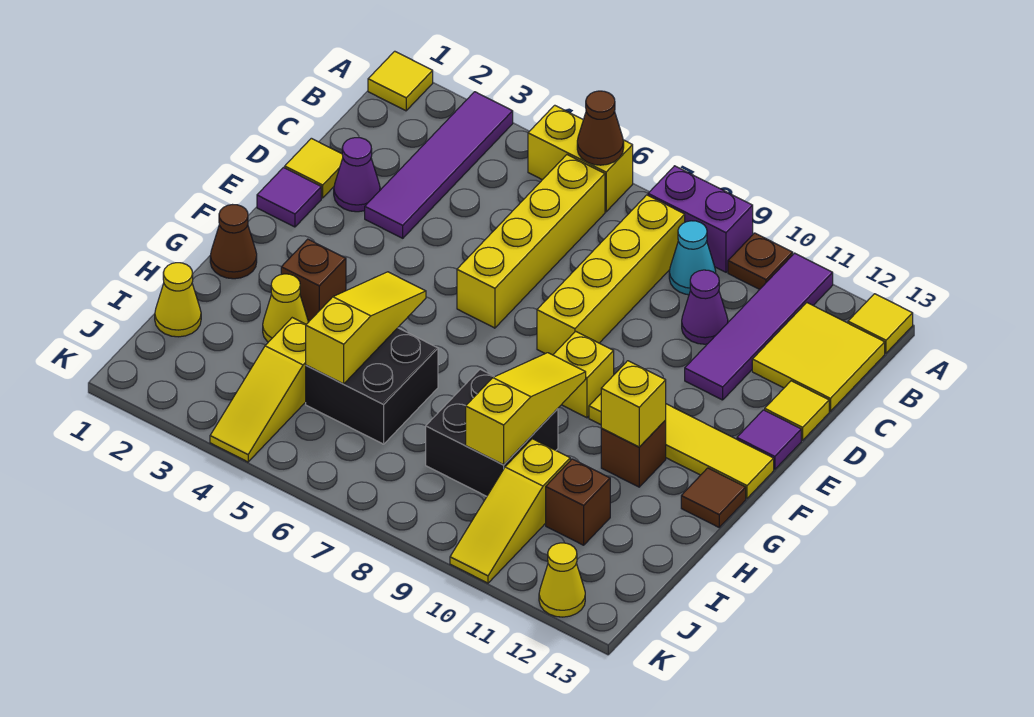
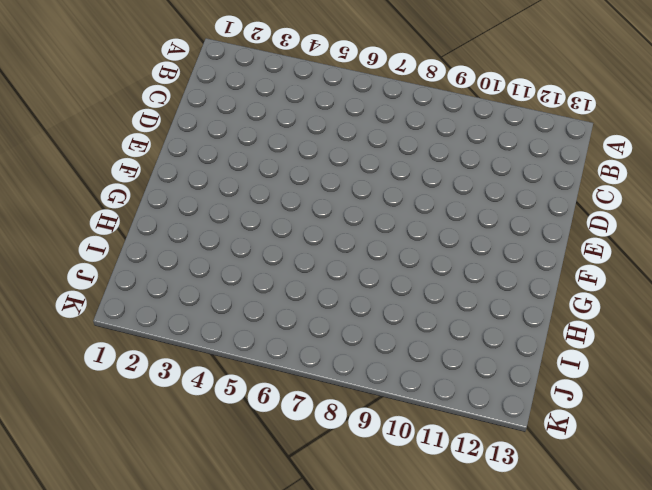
none -> yellow 1x1 tile [368,51,433,111]
none -> purple 1x4 tile [365,92,513,238]
none -> yellow 1x2 brick [528,105,633,212]
none -> purple 1x2 brick [648,166,753,272]

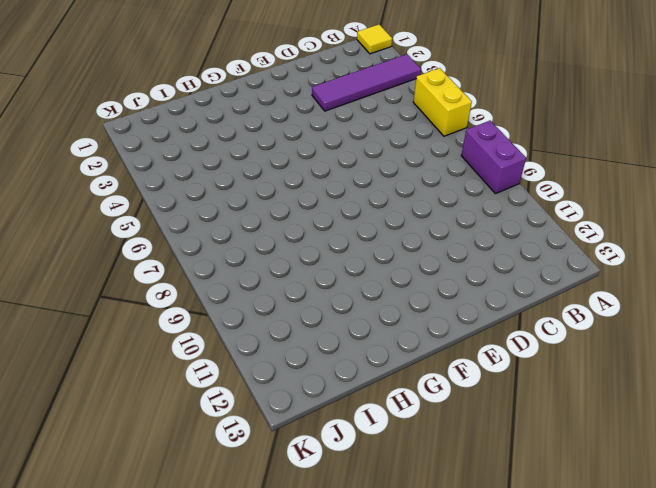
none -> brown 1x1 plate [728,233,793,289]
none -> purple 1x4 tile [685,253,833,400]
none -> yellow 1x1 tile [848,294,913,353]
none -> yellow 1x4 brick [457,155,605,328]

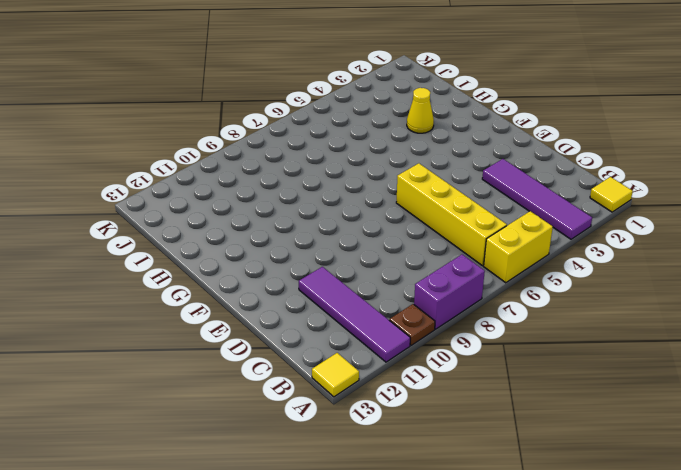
none -> yellow 1x4 brick [537,195,685,355]
none -> cyan 1x1 cone [669,221,716,295]
none -> yellow 2x2 tile [752,303,885,411]
none -> purple 1x1 cone [682,270,728,344]

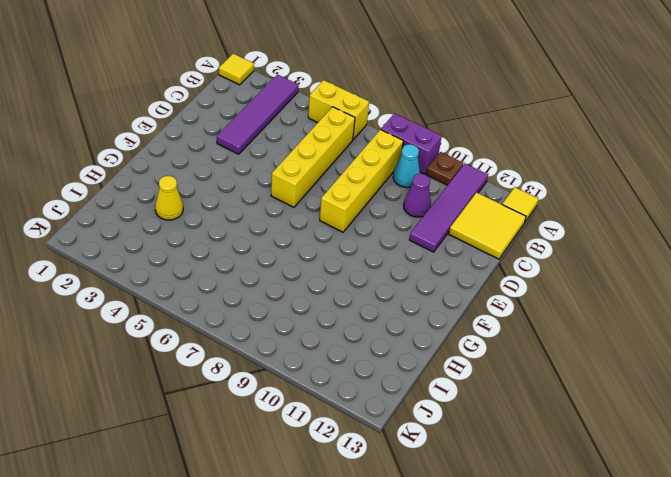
none -> yellow 1x1 tile [285,138,343,198]
none -> purple 1x1 cone [334,138,380,212]
none -> yellow 1x1 tile [765,381,829,440]
none -> purple 1x1 tile [257,168,321,227]

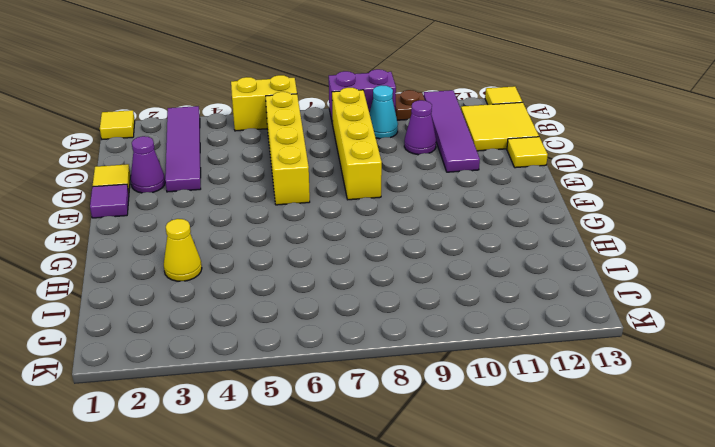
none -> purple 1x1 tile [737,410,801,469]
none -> yellow 1x1 brick [553,331,614,418]
none -> yellow 1x4 tile [589,394,774,498]
none -> brown 1x1 cone [210,205,257,279]

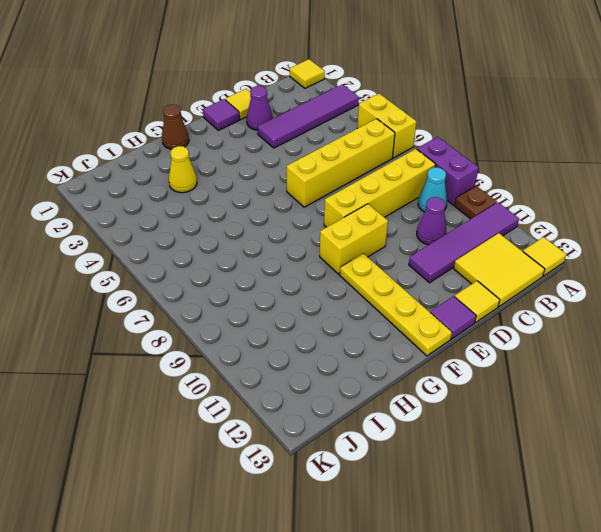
yellow 1x2 brick [320,204,388,274] -> yellow 1x1 brick [553,331,614,418]
yellow 1x4 plate [340,253,452,356] -> yellow 1x4 tile [589,394,774,498]
none -> brown 1x1 brick [281,239,346,321]
none -> brown 1x1 brick [601,420,666,487]
none -> brown 1x1 tile [681,468,746,527]
none -> black 2x2 brick [306,328,438,444]

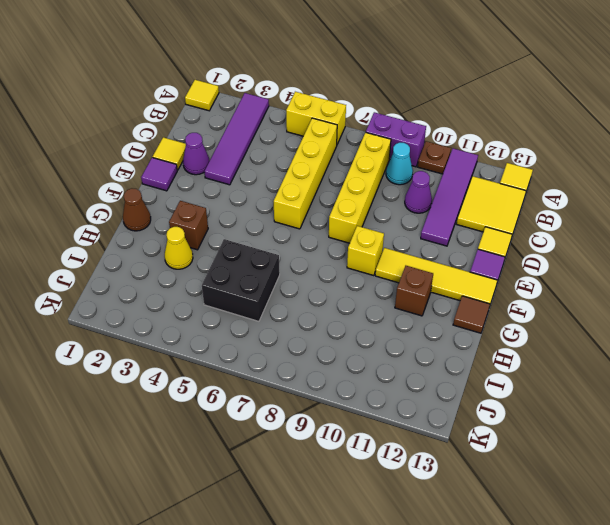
none -> black 2x2 brick [426,369,558,496]
none -> yellow 1x1 cone [155,263,201,337]
none -> yellow 1x3 slope [210,318,306,462]
none -> yellow 1x3 slope [450,439,570,583]

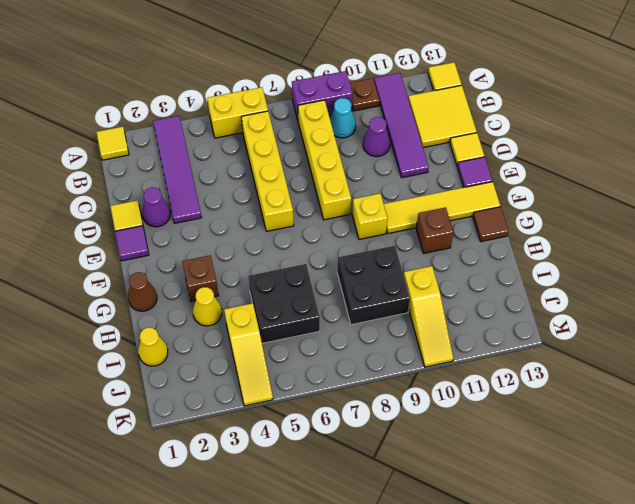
none -> brown 1x1 brick [546,459,610,545]
none -> yellow 1x1 cone [539,543,585,617]
none -> brown 1x1 cone [577,91,624,165]
none -> yellow 1x3 slope [306,272,426,384]

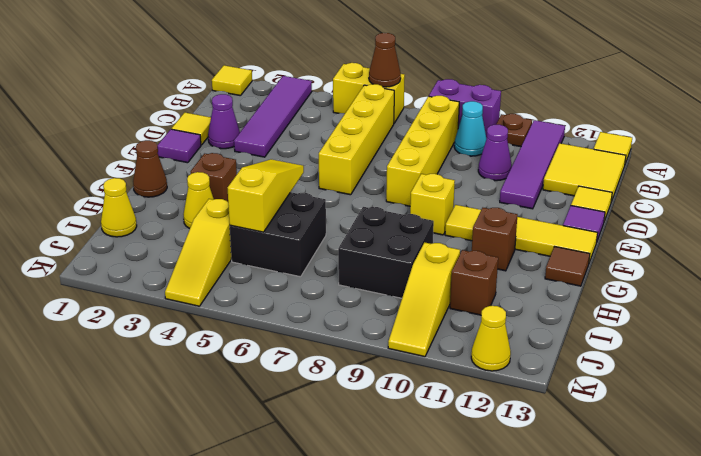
none -> yellow 1x3 slope [466,353,586,465]
none -> yellow 1x1 brick [601,361,666,447]

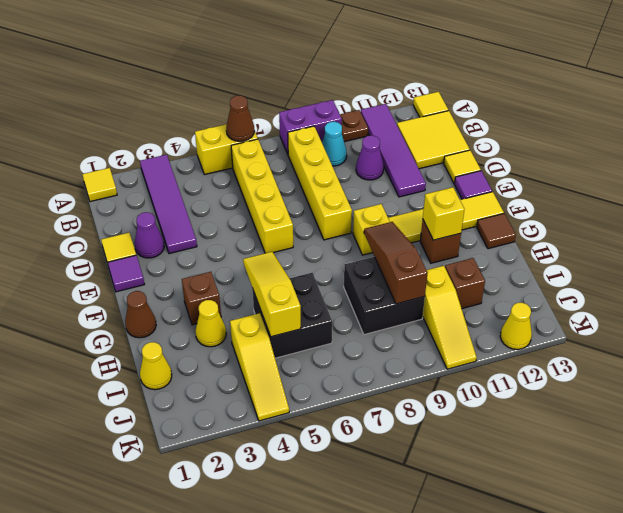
brown 1x3 slope [364,222,427,304] -> yellow 1x3 slope [466,353,586,465]

